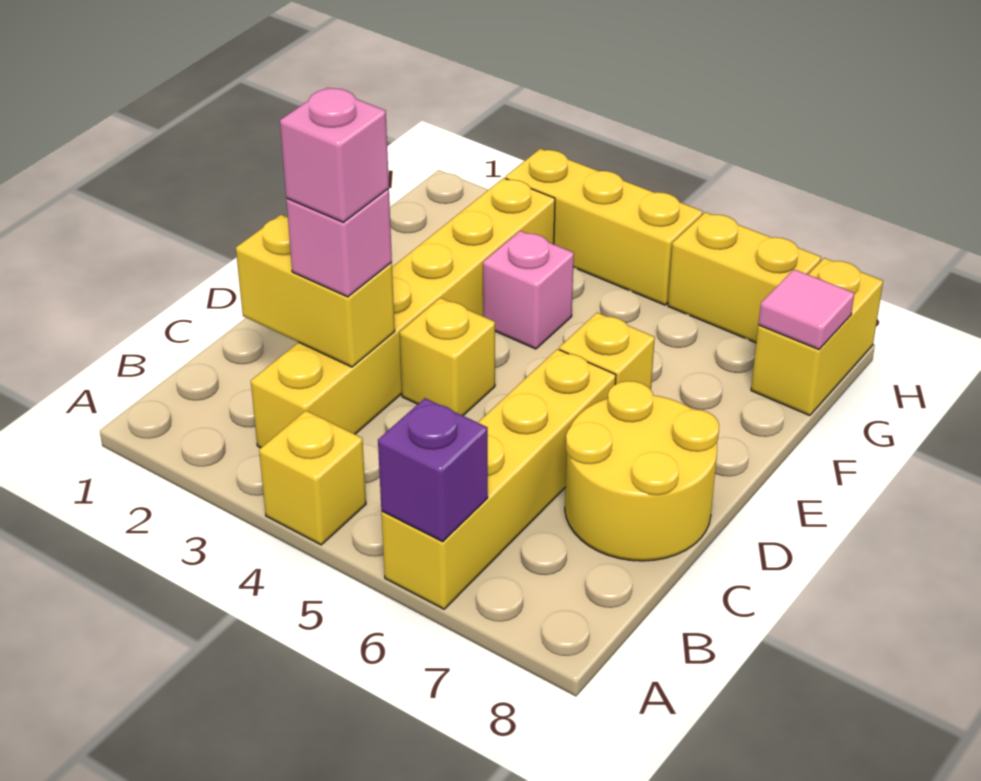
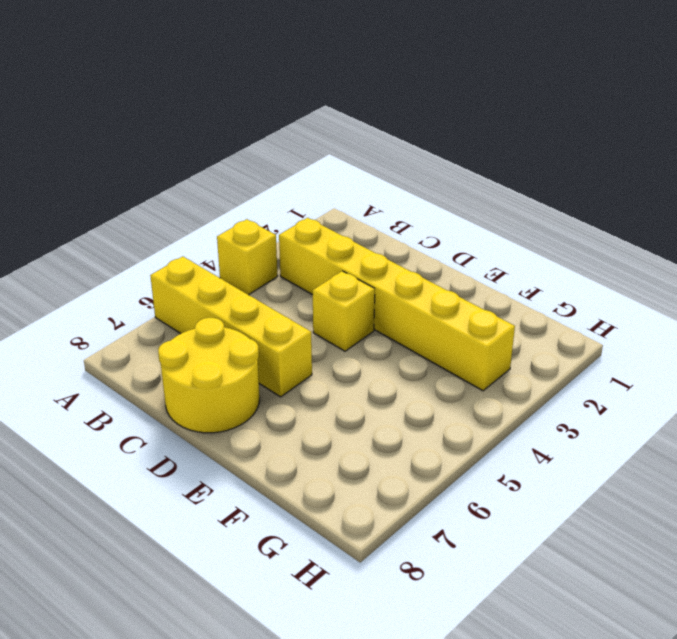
none -> yellow 1x1 brick [559,313,655,390]
none -> pink 1x1 brick [483,231,574,349]
none -> yellow 1x2 brick [751,258,883,416]

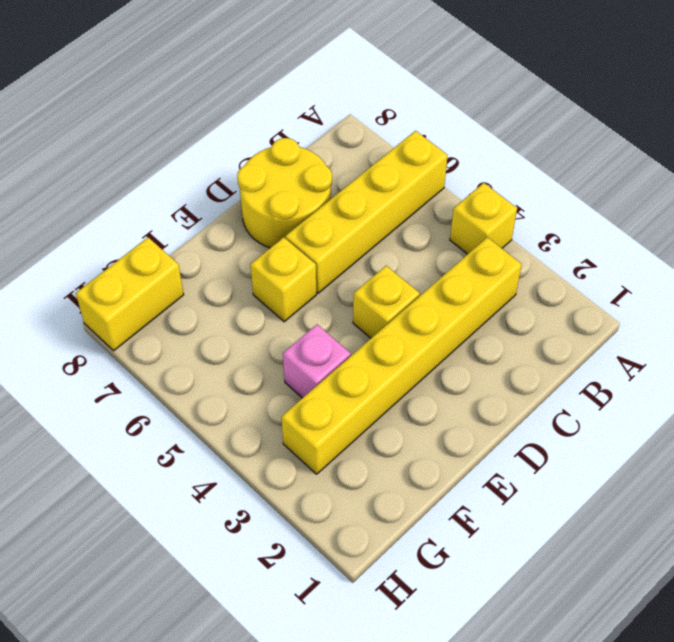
none -> yellow 1x3 brick [505,149,703,305]
none -> yellow 1x2 brick [668,212,821,343]
none -> purple 1x1 brick [378,398,488,542]

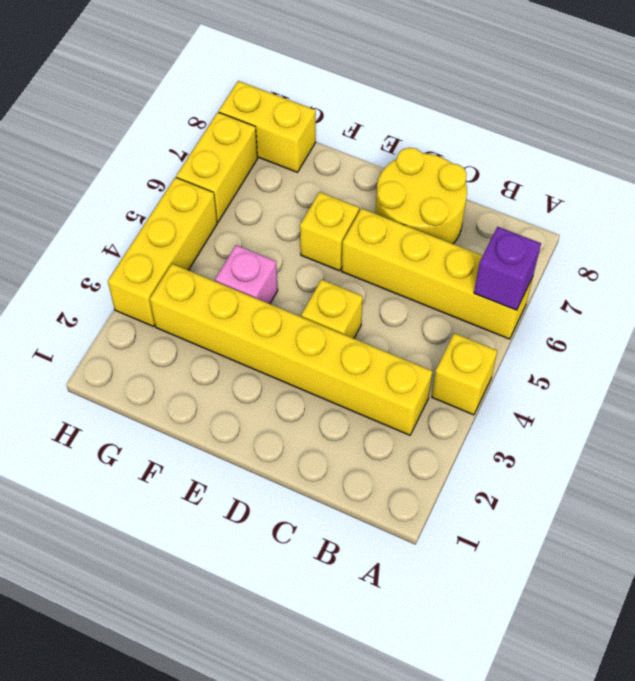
none -> yellow 1x2 brick [236,215,395,367]
none -> pink 1x1 tile [758,269,854,349]
none -> pink 1x1 brick [286,189,392,297]

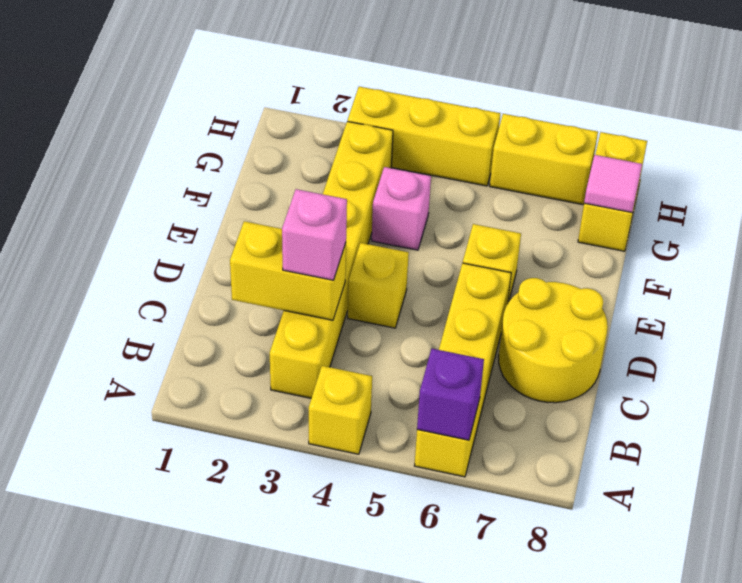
none -> pink 1x1 brick [280,88,389,222]

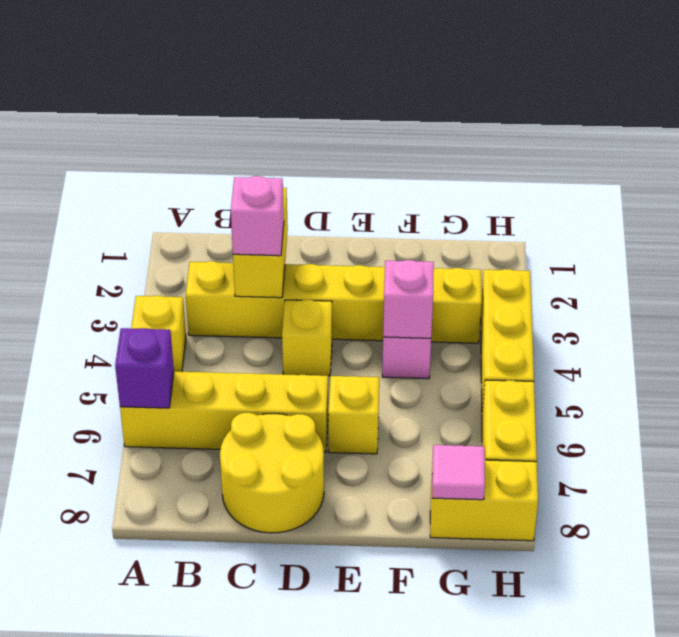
pink 1x1 brick [383,260,434,338] -> pink 1x1 brick moved to [280,88,389,222]

